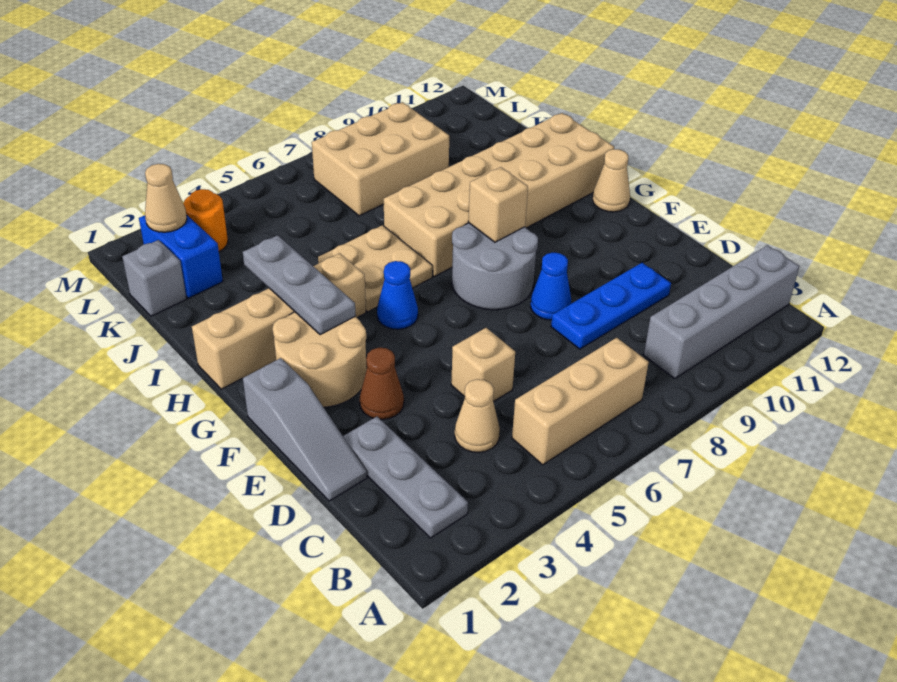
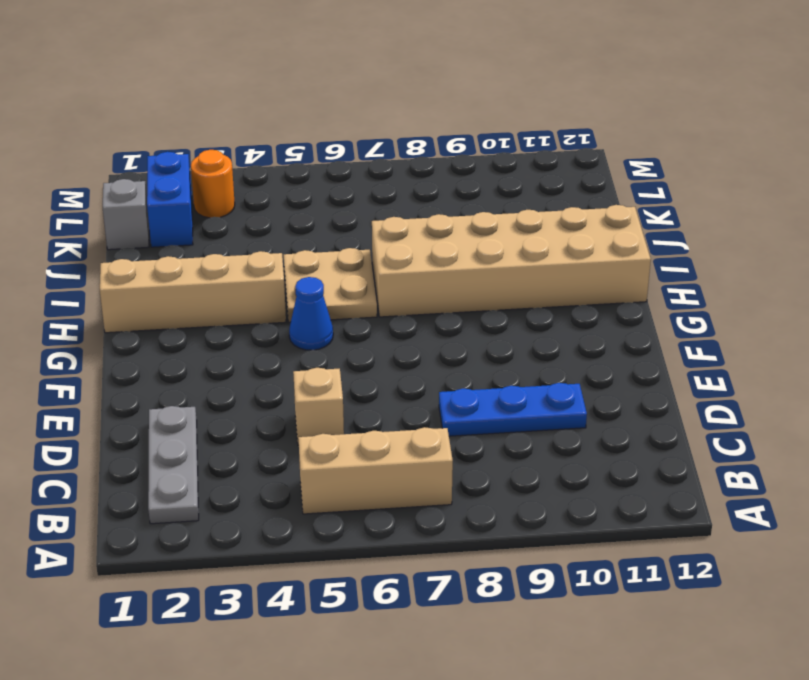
none -> grey 1x4 brick [644,245,799,379]
none -> tan 1x1 cone [455,379,500,452]
none -> grey 1x3 slope [243,358,367,501]

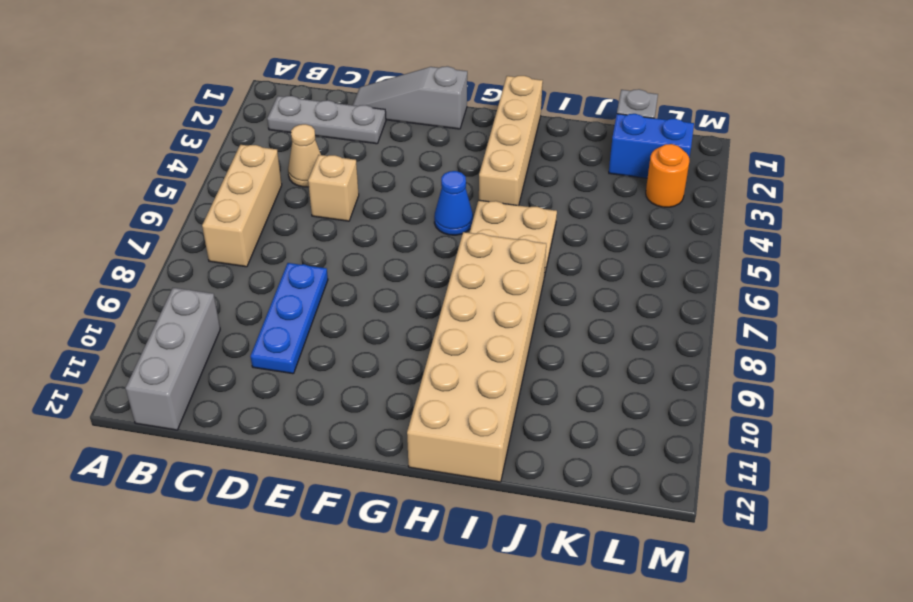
grey 1x3 brick [125,288,220,430] -> grey 1x4 brick [644,245,799,379]
none -> brown 1x1 cone [360,348,404,420]
none -> blue 1x1 cone [530,253,571,320]
none -> tan 2x2 round brick [272,312,367,407]

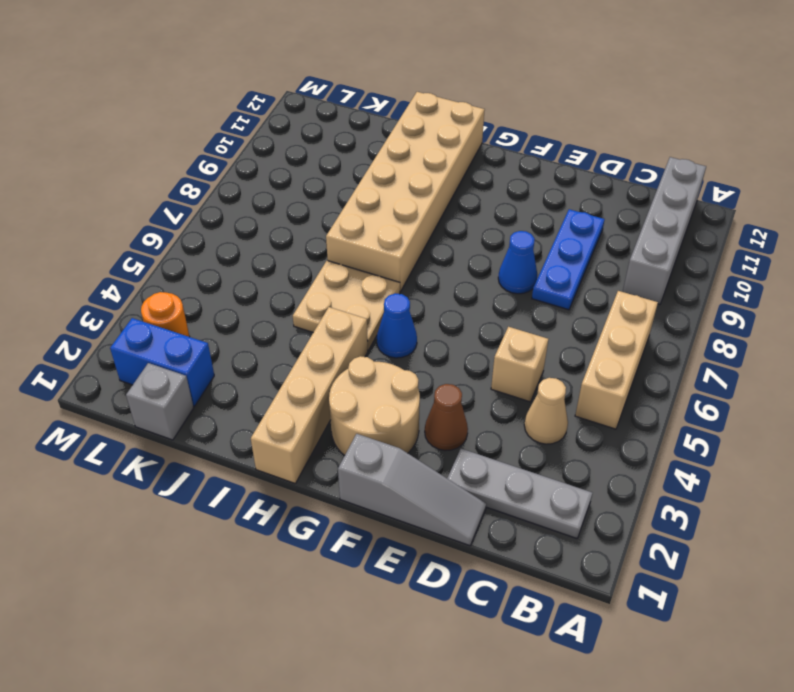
none -> grey 2x2 round brick [452,223,538,310]
none -> tan 1x1 cone [593,149,630,212]
none -> tan 2x3 brick [312,102,449,216]

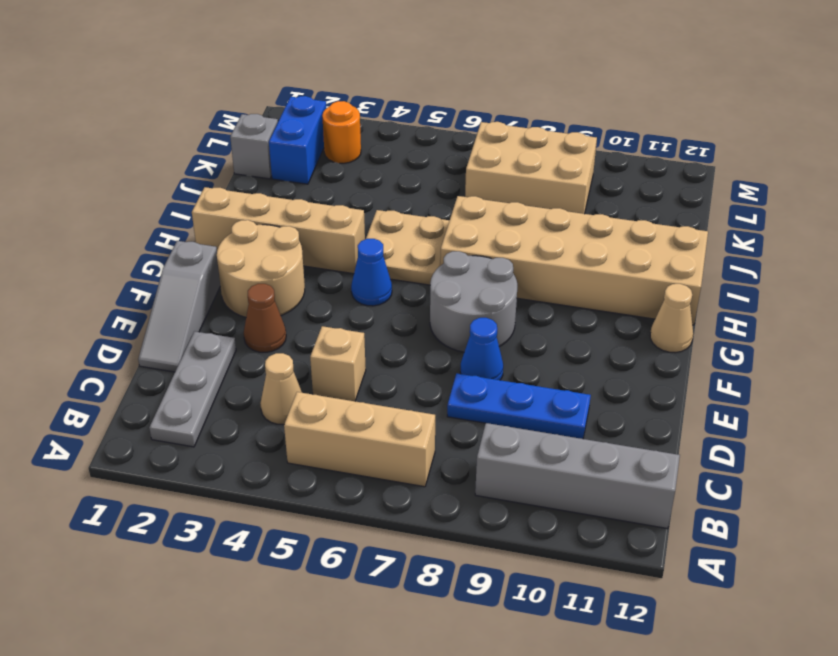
none -> grey 1x3 plate [243,235,356,335]
none -> tan 1x1 brick [468,167,528,242]
none -> tan 1x1 cone [145,164,187,232]

